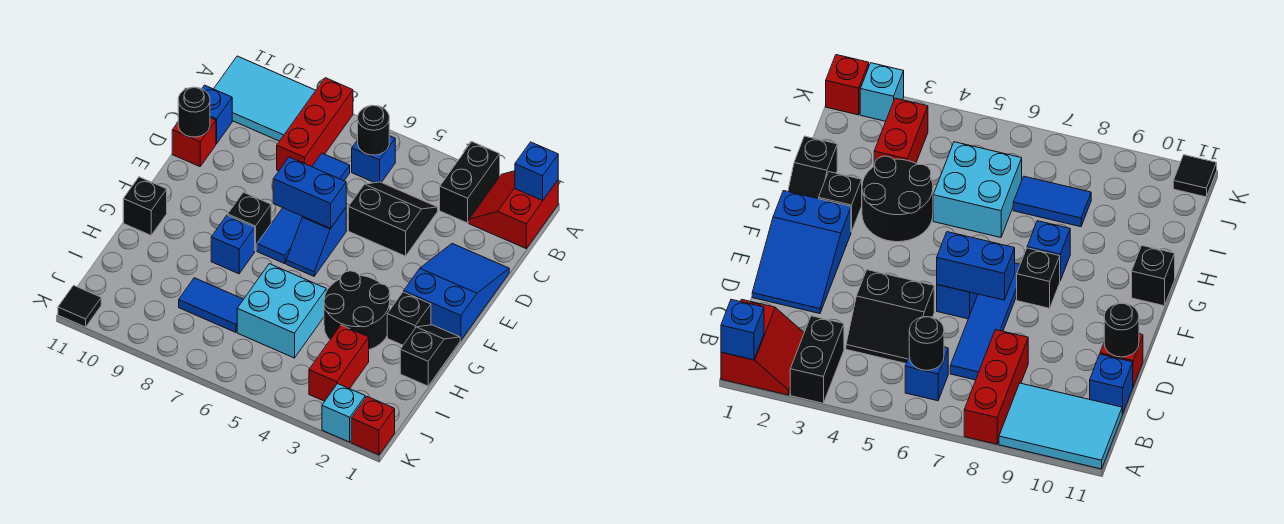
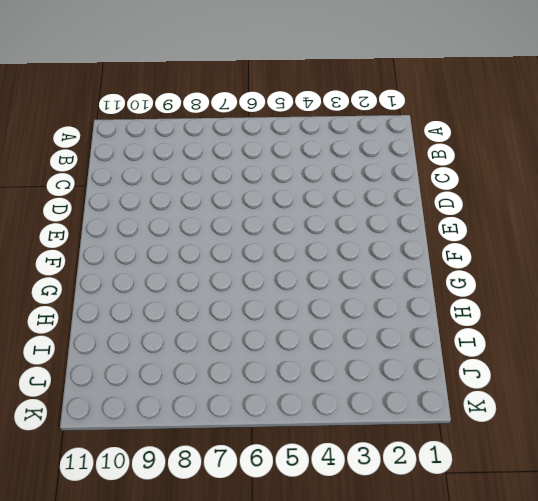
none -> red 2x2 slope [469,171,558,248]
none -> black 1x2 brick [440,142,500,223]
none -> red 1x3 brick [277,78,353,171]

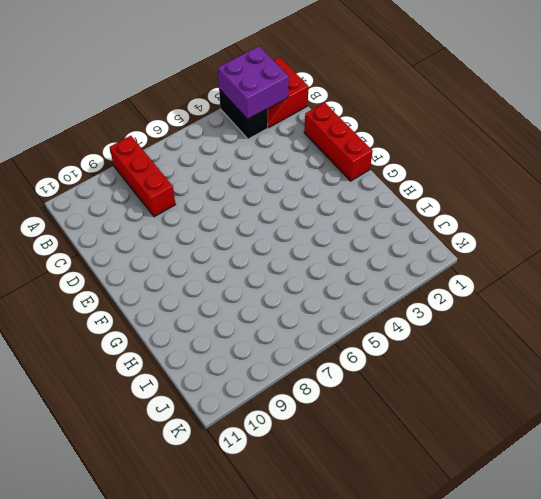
purple 2x2 brick [218,46,289,119] -> none
red 1x3 brick [304,103,373,181] -> blue 2x3 slope [404,244,509,340]
none -> cyan 2x3 tile [214,56,316,141]
none -> blue 1x1 brick [352,136,395,183]
none -> black 2x2 slope [348,182,438,256]

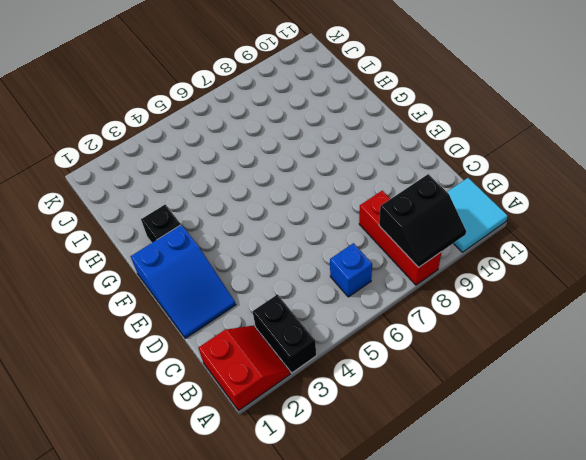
black 2x2 slope [379,174,466,267] -> black 2x2 slope moved to [348,182,438,256]
cyan 2x2 tile [447,178,508,252] -> cyan 2x3 tile [214,56,316,141]
none -> blue 1x4 tile [257,153,350,264]
none -> blue 1x1 brick [202,85,232,144]
none -> red 1x1 brick [172,118,216,167]

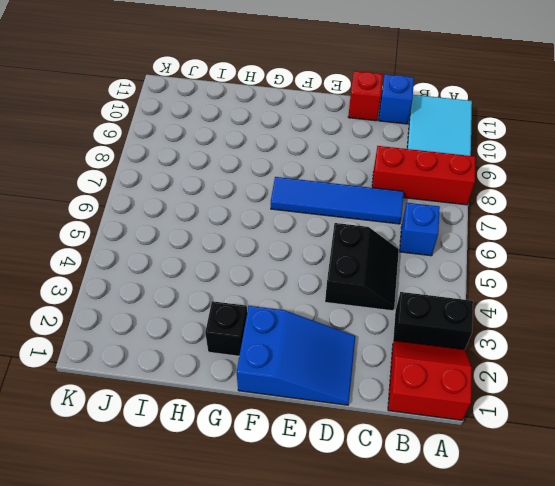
none -> blue 1x2 slope [286,208,346,276]
none -> black 1x1 brick [228,192,271,251]
none -> black 1x2 slope [400,325,460,386]

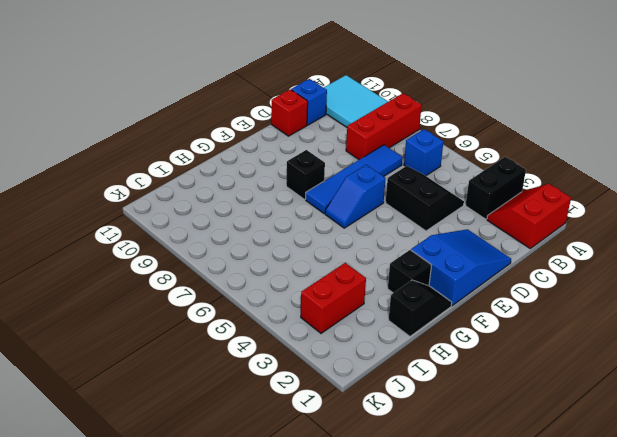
none -> black 2x2 round brick [324,271,390,350]
none -> blue 1x1 brick [211,215,255,274]
none -> black 1x1 brick [123,177,167,235]

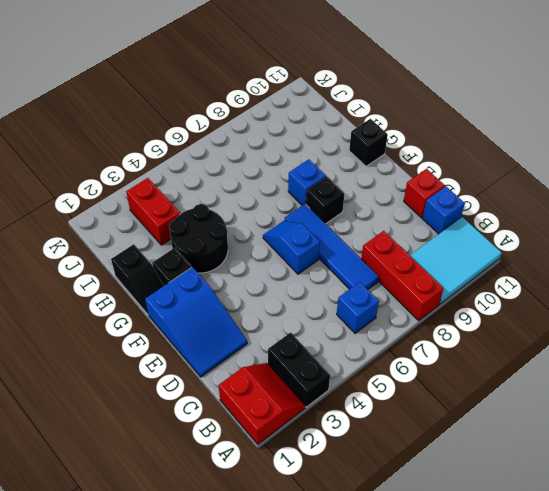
none -> black 2x2 slope [348,182,438,256]
none -> cyan 2x2 brick [237,264,326,358]
none -> blue 1x2 tile [179,278,244,332]

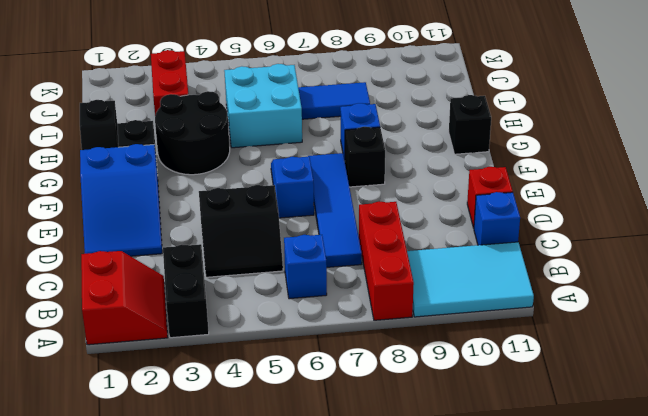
none -> red 1x1 brick [351,397,395,455]
none -> cyan 1x1 brick [322,384,365,442]
none -> black 1x1 tile [58,285,101,327]

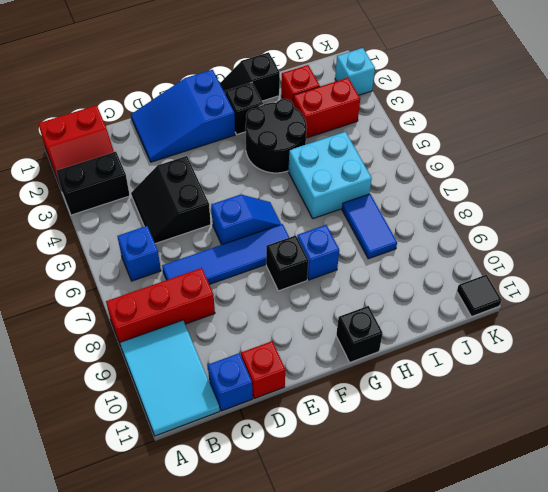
red 1x1 brick [281,65,320,103] -> red 1x1 brick moved to [351,397,395,455]
none -> blue 1x1 brick [515,142,558,200]
none -> black 1x1 round brick [358,105,389,155]
none -> black 1x1 round brick [178,87,210,137]

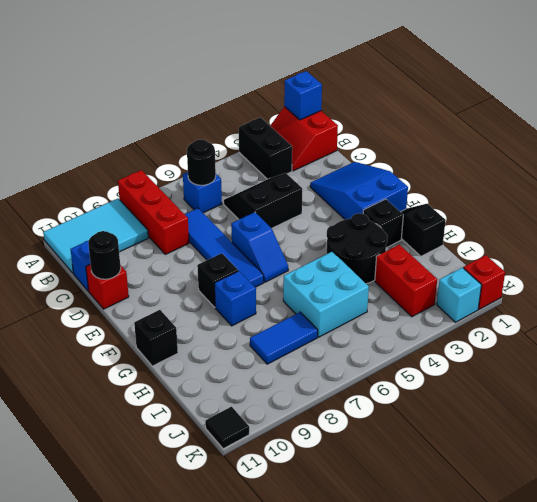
none -> blue 1x2 brick [273,157,346,228]

